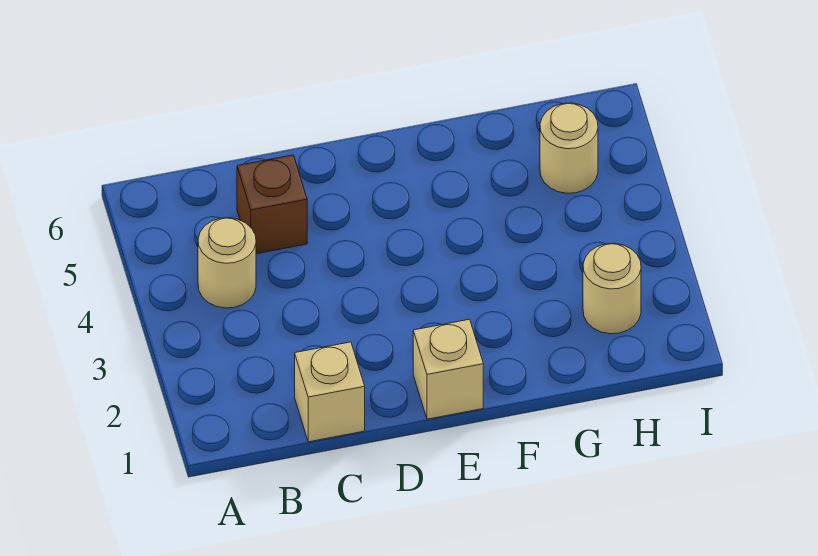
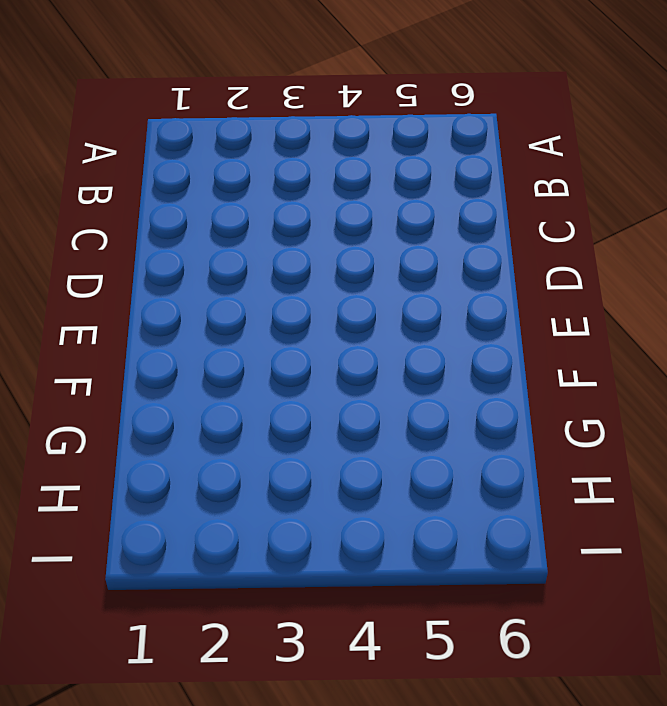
none -> tan 1x1 round brick [198,218,256,308]
none -> tan 1x1 brick [295,342,365,442]

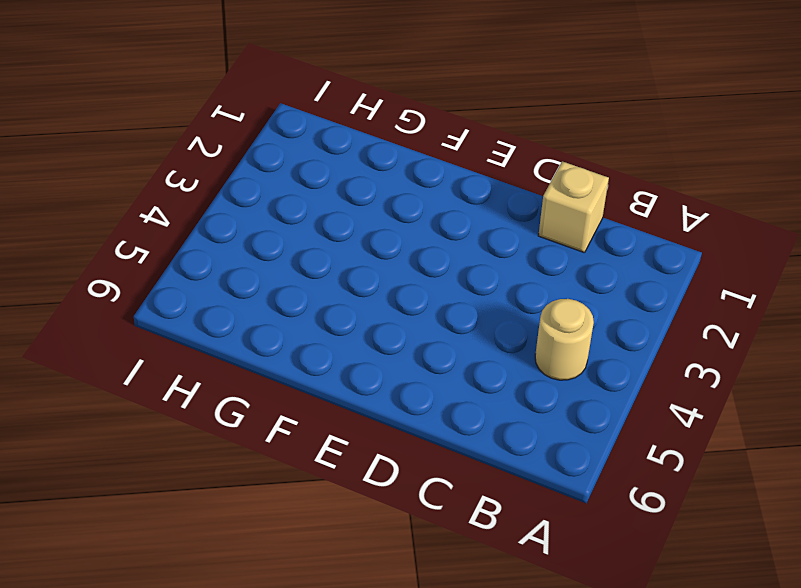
none -> brown 1x1 brick [237,155,307,254]
none -> tan 1x1 brick [413,319,483,419]

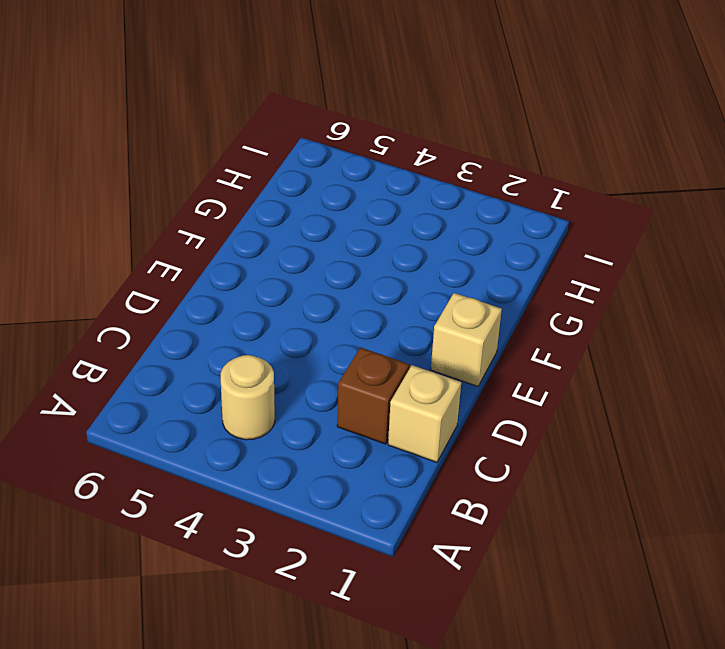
brown 1x1 brick [337,347,409,444] -> brown 1x1 brick moved to [237,155,307,254]
none -> tan 1x1 round brick [583,243,641,334]
none -> tan 1x1 round brick [540,103,598,193]

